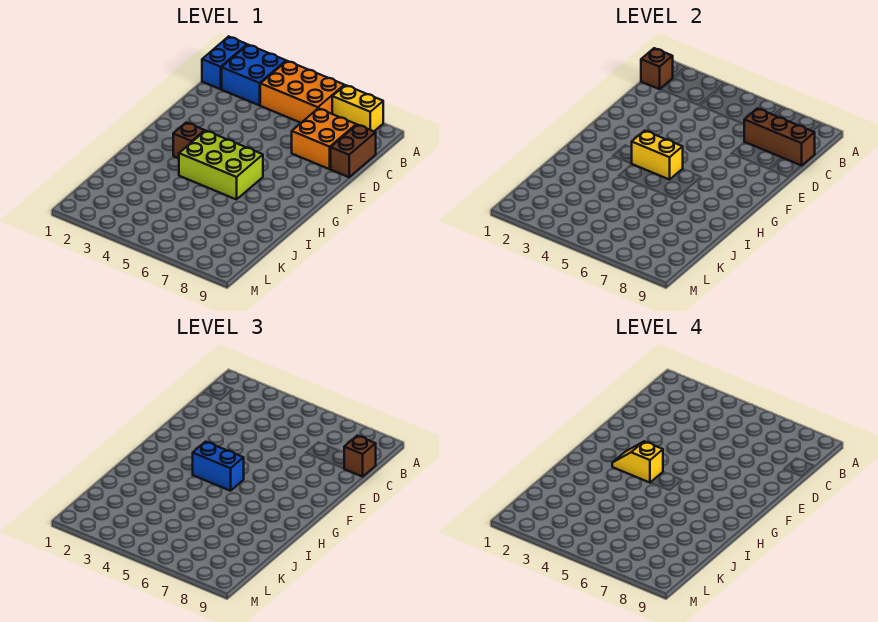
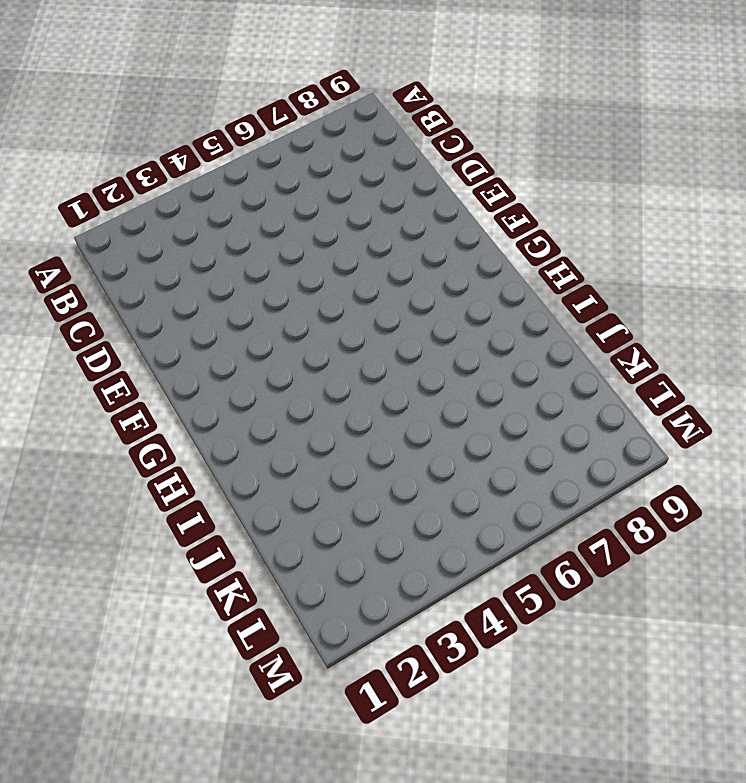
none -> blue 1x2 brick [202,36,247,89]
none -> blue 2x2 brick [222,45,286,105]
none -> orange 2x3 brick [260,61,344,123]

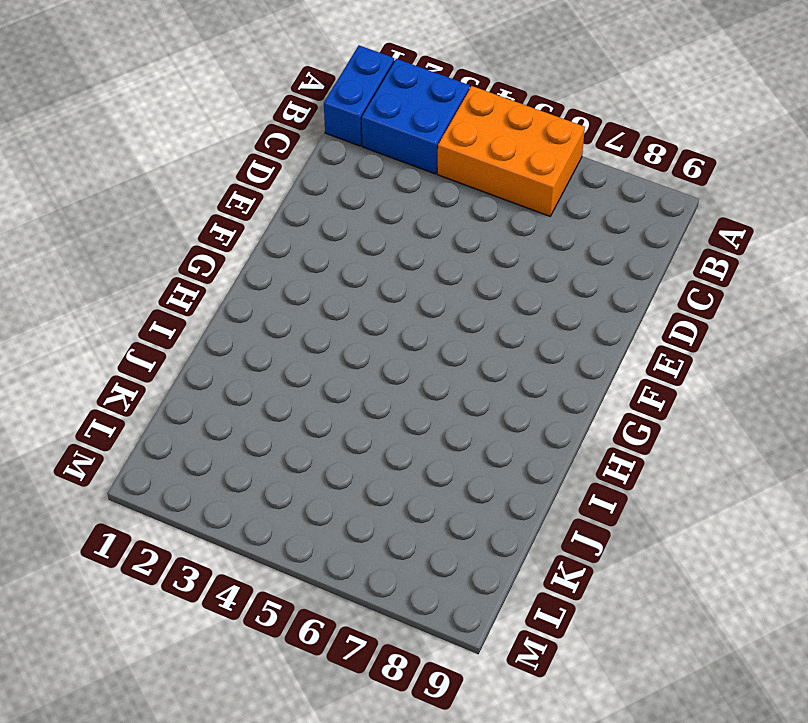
none -> yellow 1x2 brick [332,85,383,131]
none -> orange 2x2 brick [292,108,356,169]
none -> brown 1x2 brick [331,125,376,177]

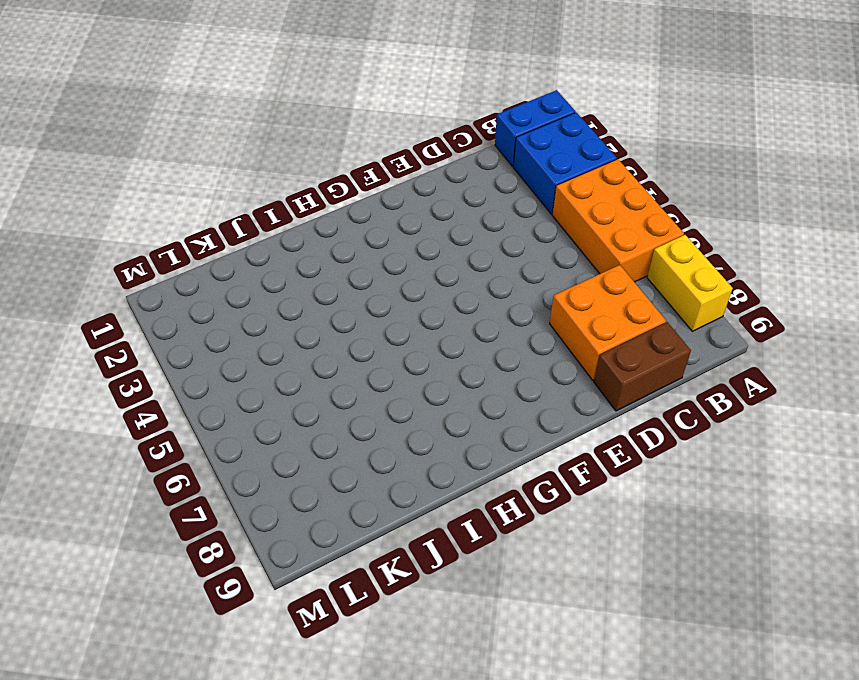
none -> brown 1x1 brick [173,123,205,158]
none -> lime 2x3 brick [179,131,263,200]
none -> brown 1x1 brick [641,48,673,89]

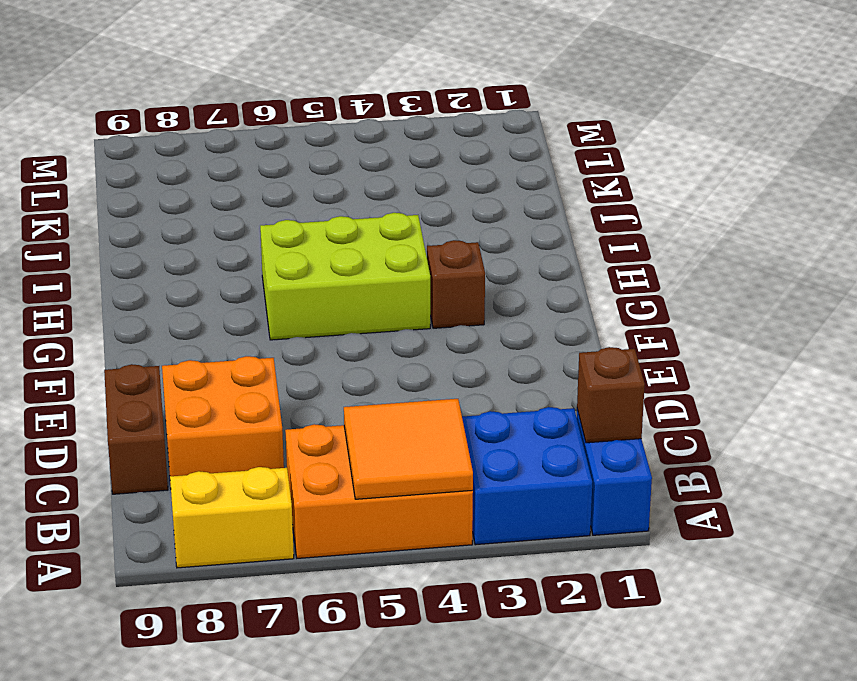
orange 2x2 tile [344,399,473,499] -> none
none -> brown 1x3 brick [744,108,815,166]
none -> yellow 1x2 brick [631,131,683,180]
none -> brown 1x1 brick [344,436,376,477]

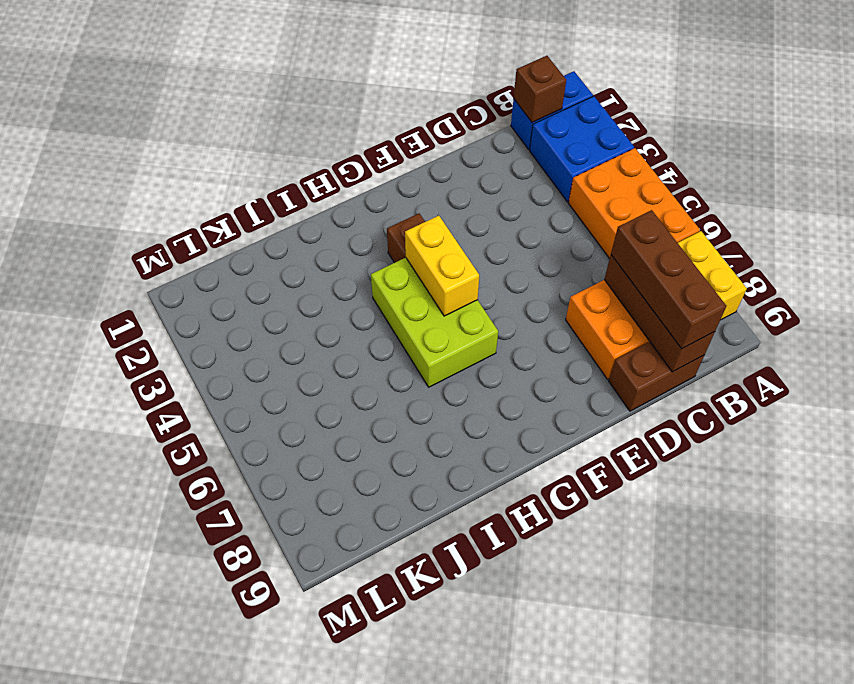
brown 1x3 brick [611,210,726,349] -> brown 1x1 brick [344,436,376,477]
none -> blue 1x2 brick [193,442,244,491]
none -> yellow 1x2 slope [612,441,663,483]

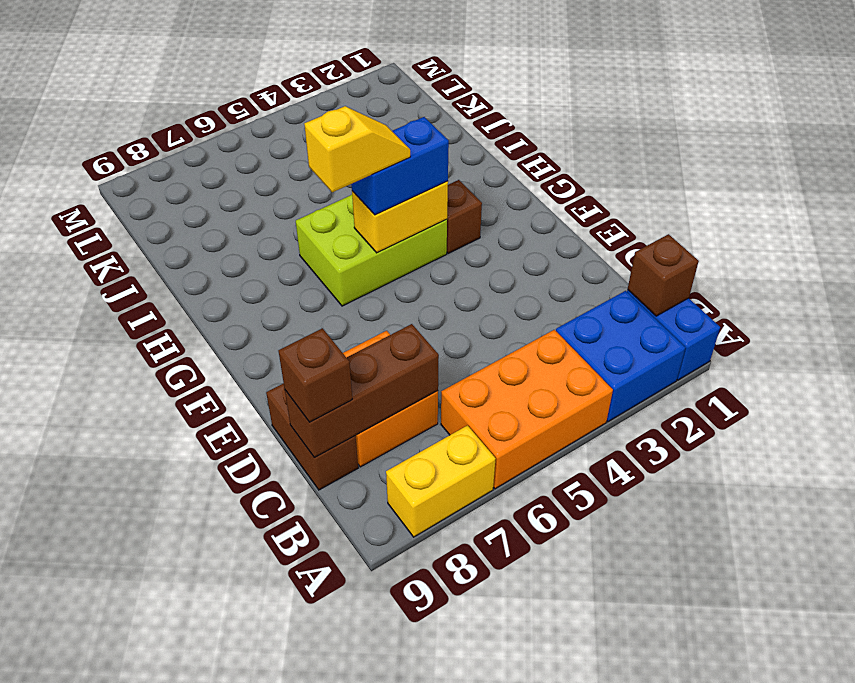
yellow 1x2 slope [304,106,410,192] -> yellow 1x2 slope moved to [612,441,663,483]

